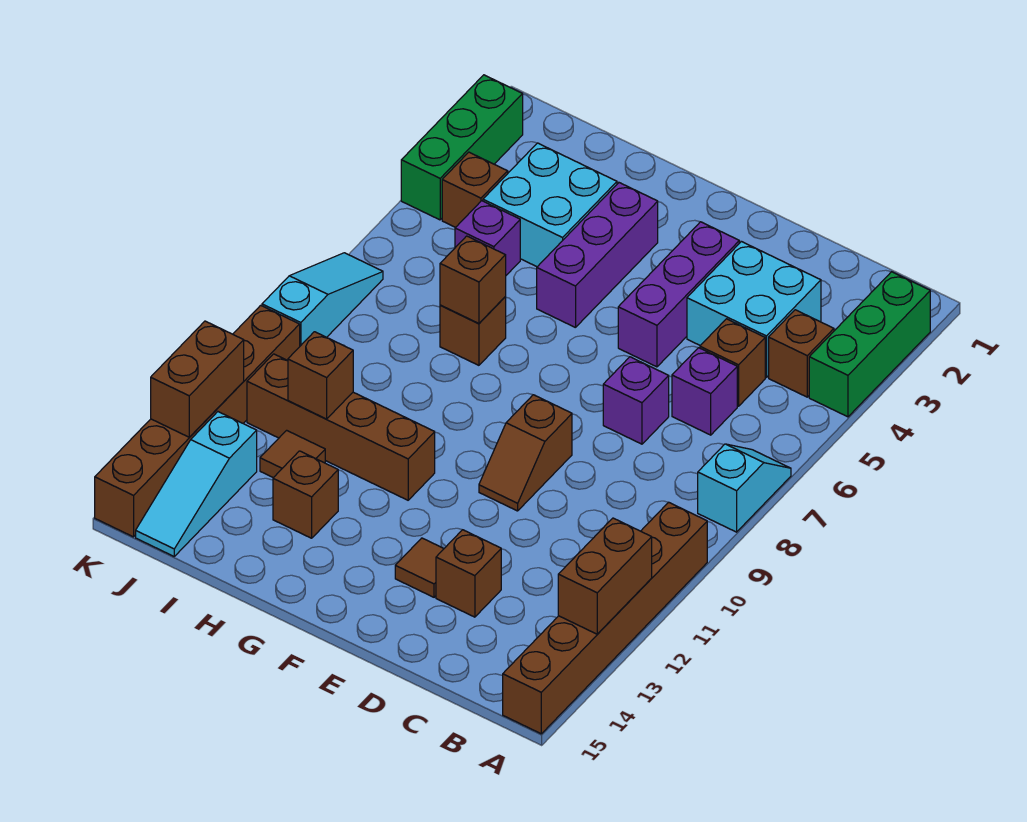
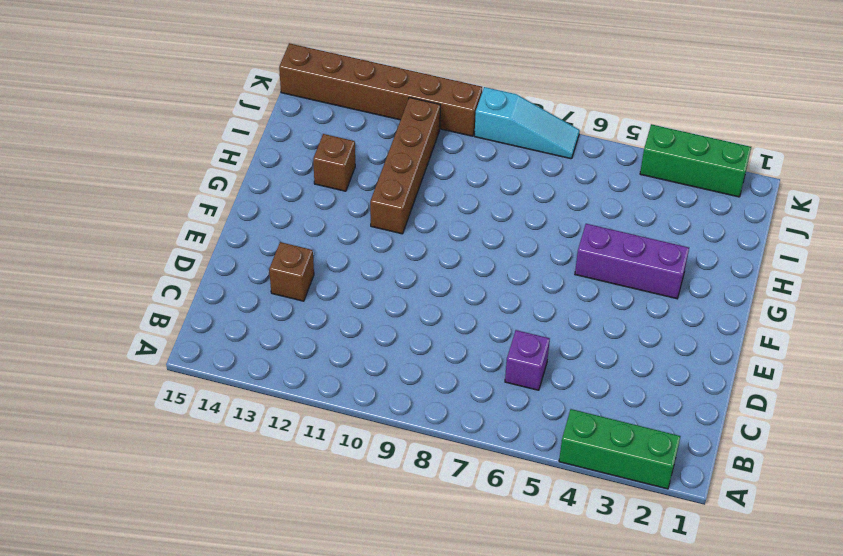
none -> cyan 1x2 slope [698,444,791,532]
none -> brown 1x6 brick [503,502,707,734]
none -> brown 1x1 brick [769,310,834,397]

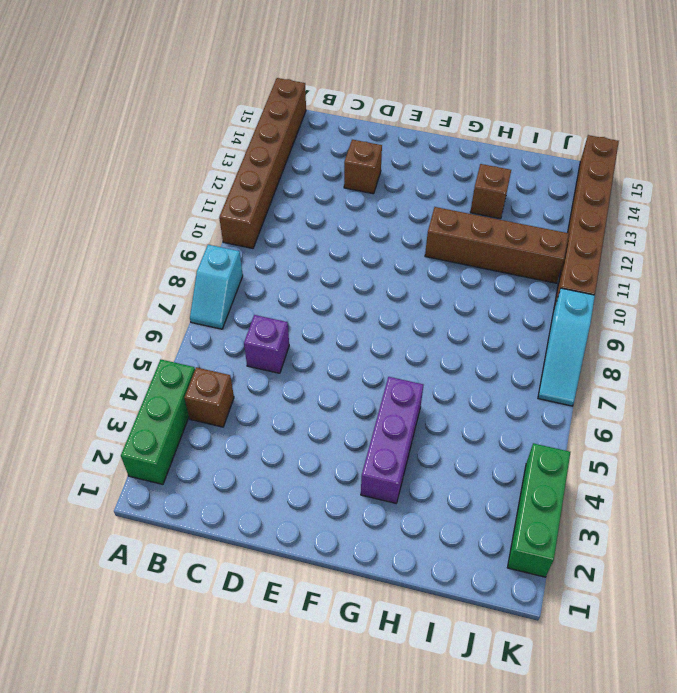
none -> cyan 2x2 brick [687,241,821,377]
none -> brown 1x1 brick [700,319,765,406]
none -> purple 1x1 brick [603,357,669,444]

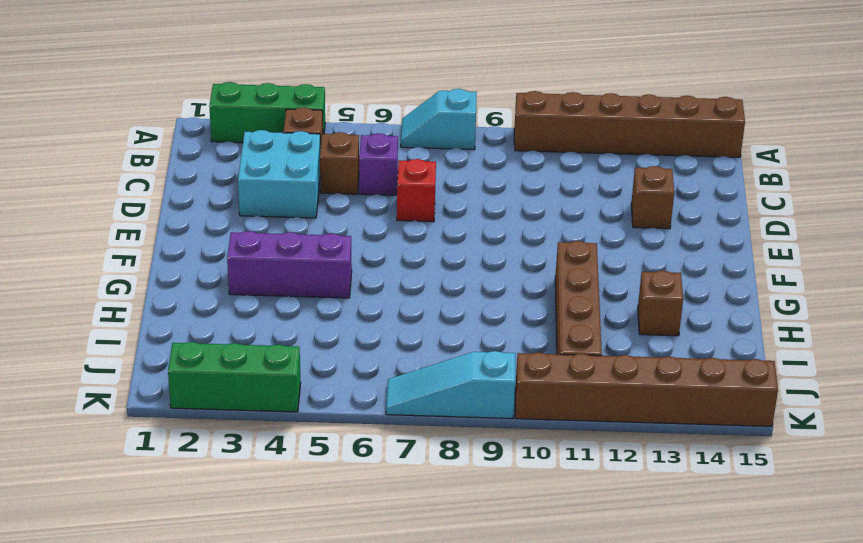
red 1x1 brick [397,159,436,222] -> purple 1x1 brick [603,357,669,444]
none -> purple 1x3 brick [618,222,739,367]
none -> brown 1x2 slope [479,395,572,511]
none -> brown 1x1 tile [395,538,444,597]

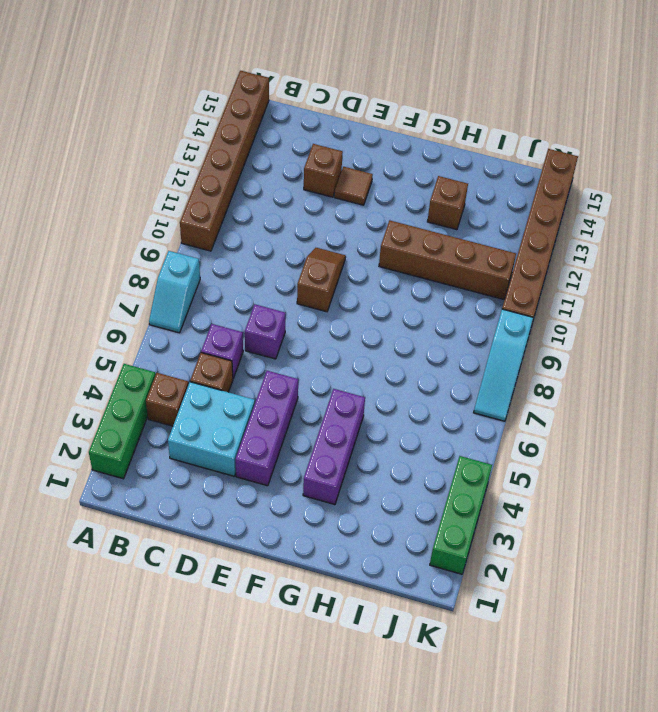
none -> cyan 2x2 brick [483,143,617,267]
none -> brown 1x1 brick [440,297,506,365]
none -> purple 1x1 brick [455,201,520,275]

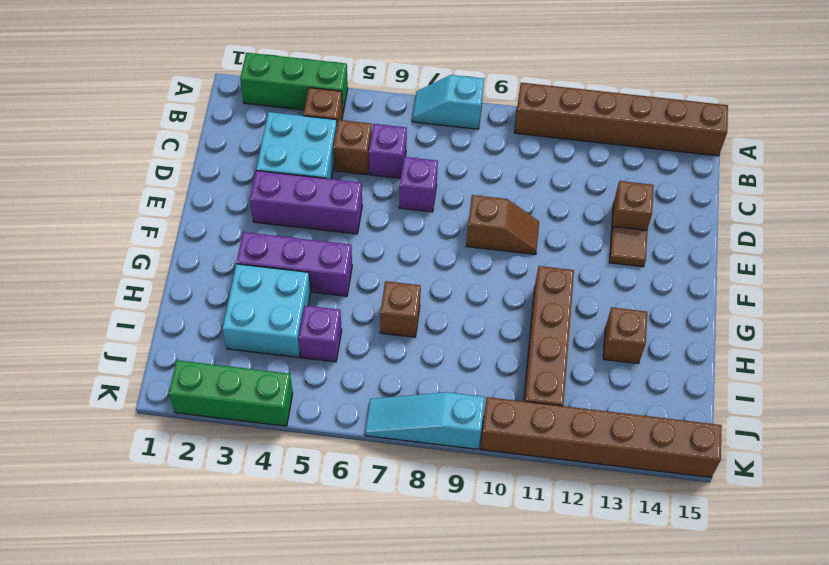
none -> brown 1x1 tile [260,430,325,478]
none -> brown 1x1 brick [442,152,508,227]
none -> cyan 1x3 slope [136,412,257,556]

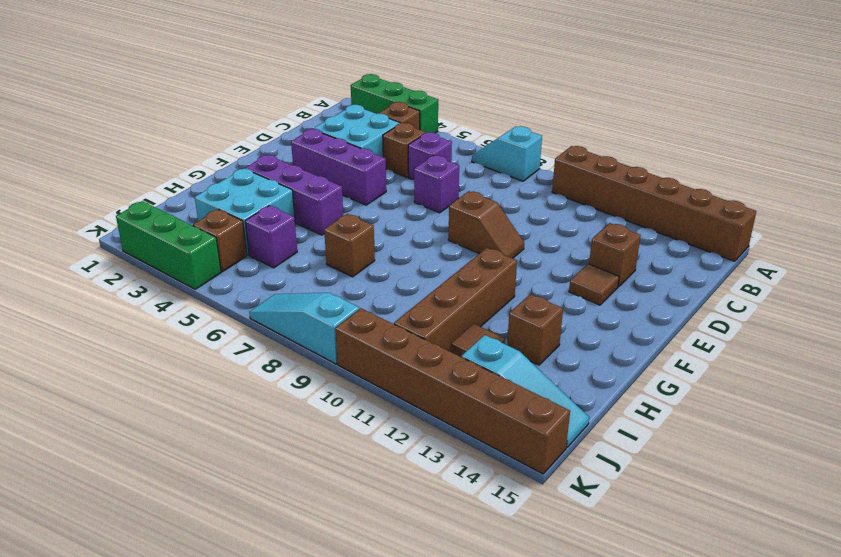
none -> brown 1x2 brick [558,518,652,634]
none -> brown 1x1 brick [440,236,506,323]
none -> brown 1x1 brick [288,332,353,419]

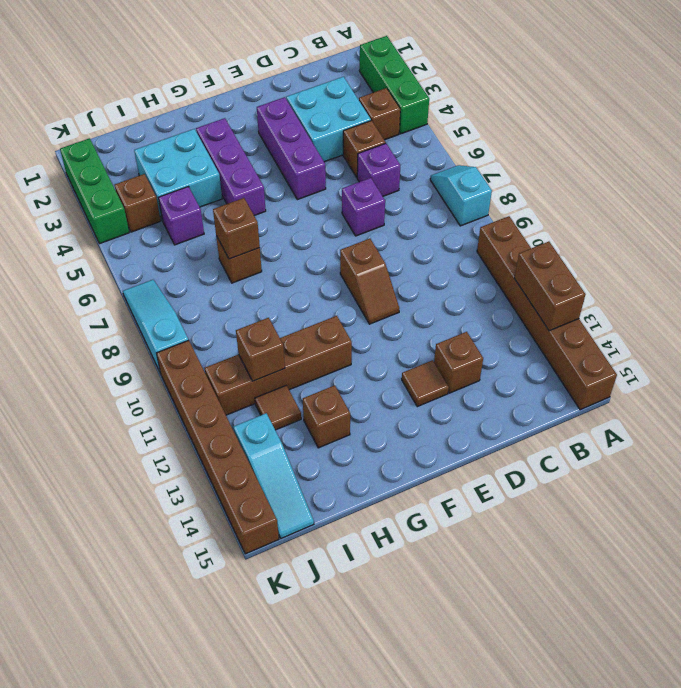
none -> brown 1x2 brick [151,321,244,437]

